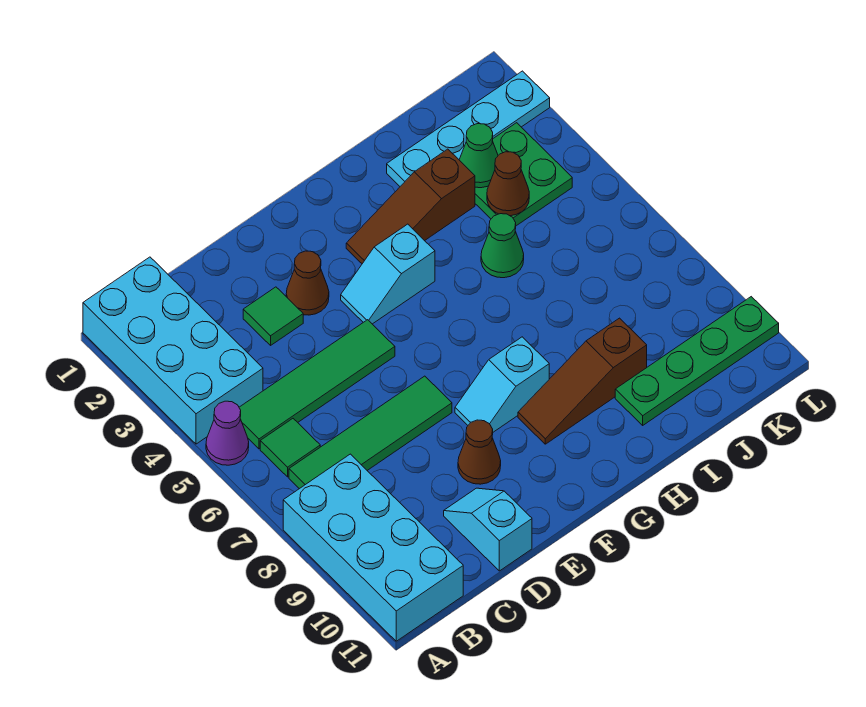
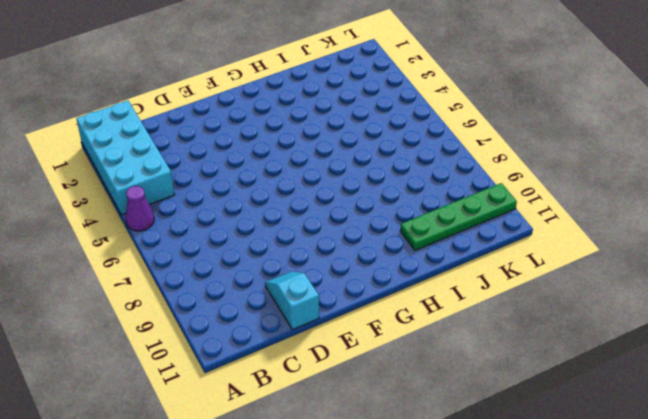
none -> cyan 2x4 brick [283,454,463,641]
none -> green 1x4 tile [239,320,395,449]
none -> green 1x1 tile [260,419,320,477]

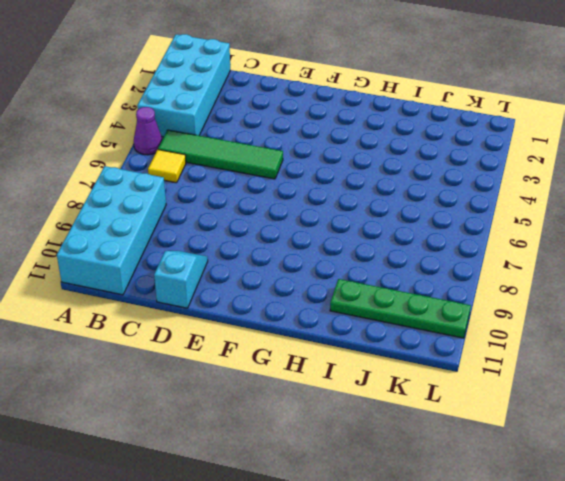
yellow 1x1 tile [148,150,186,183] -> green 1x1 tile [260,419,320,477]
none -> green 1x4 tile [289,376,452,489]
none -> green 1x1 tile [243,287,303,345]
none -> brown 1x1 cone [286,251,329,315]

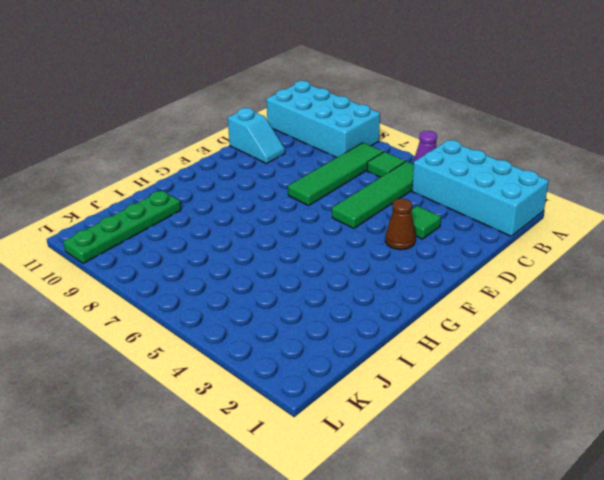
none -> brown 1x1 cone [458,420,501,484]
none -> cyan 1x2 slope [341,224,435,324]
none -> cyan 1x2 slope [455,337,549,432]

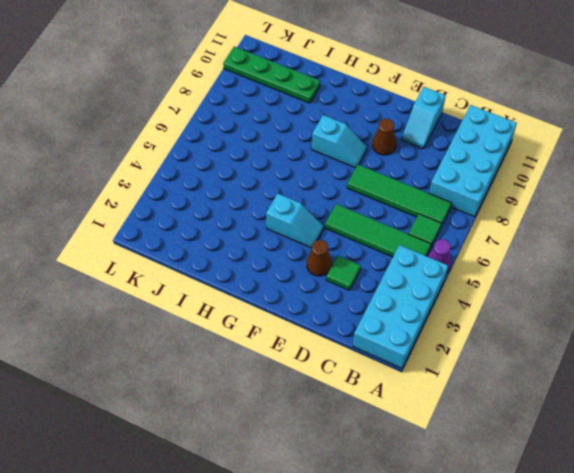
none -> brown 1x3 slope [346,149,475,264]
none -> brown 1x3 slope [518,318,647,444]
none -> cyan 1x4 plate [387,71,550,186]

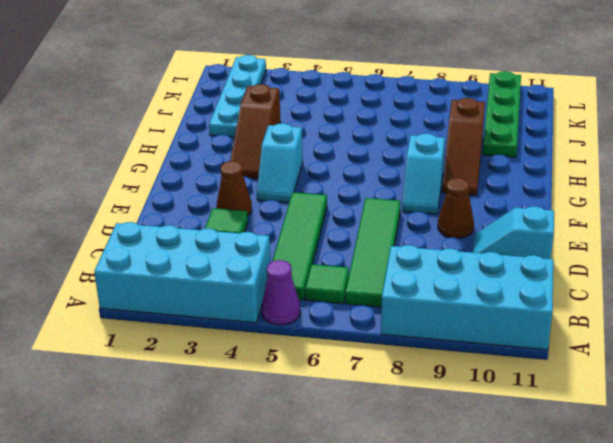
none -> green 1x1 cone [481,214,524,278]
none -> green 2x2 plate [475,123,572,226]
none -> green 1x1 cone [459,124,498,188]

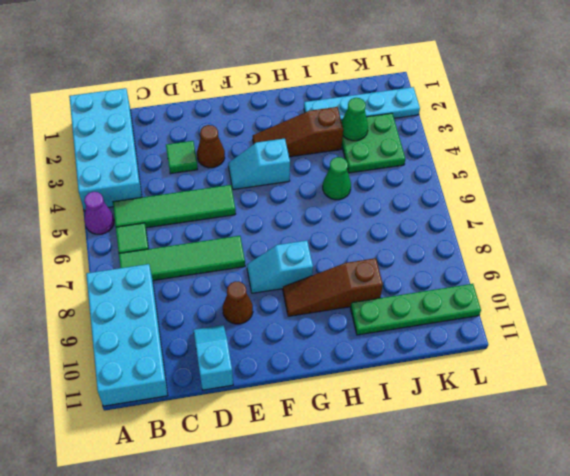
none -> brown 1x1 cone [487,152,529,216]

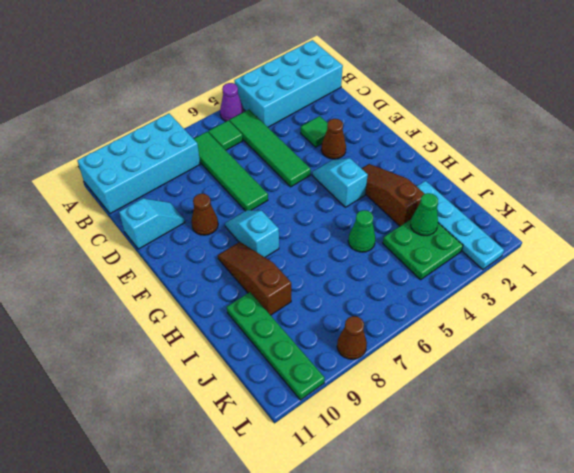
brown 1x1 cone [337,316,367,359] -> brown 1x1 cone moved to [487,152,529,216]

